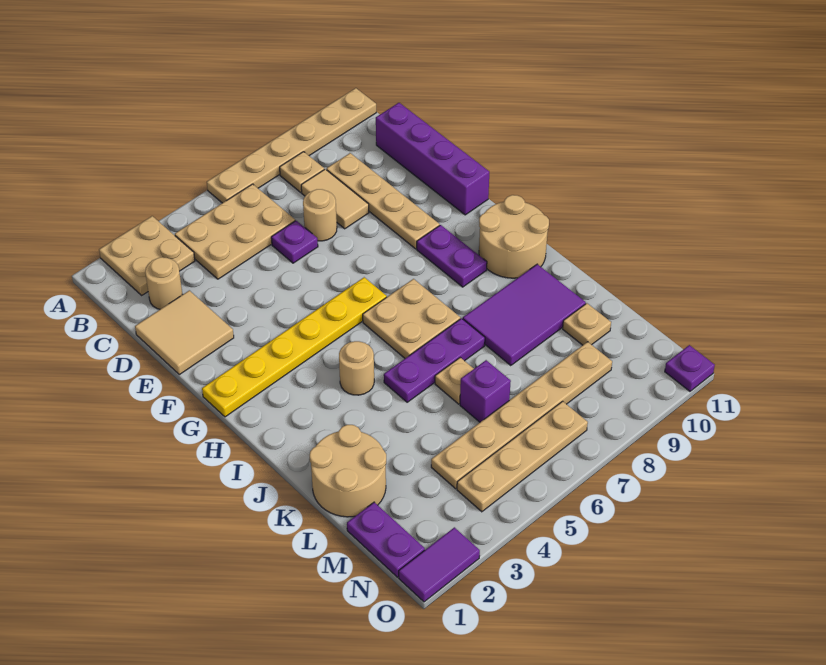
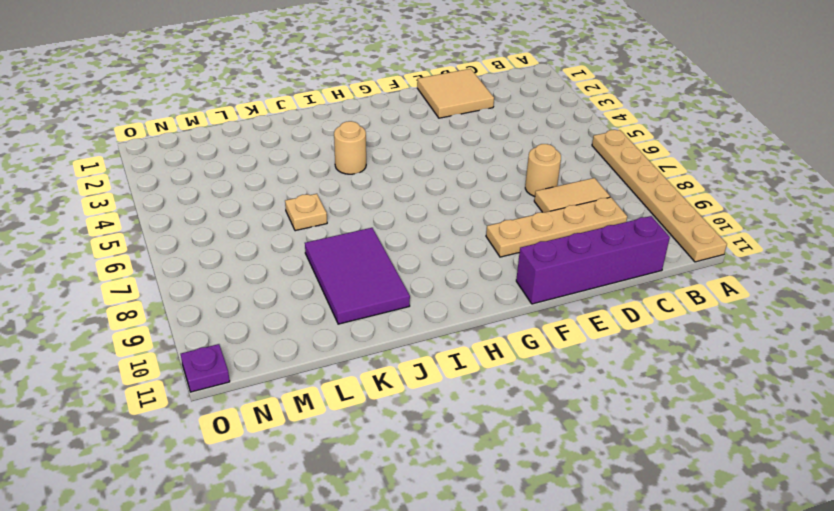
none -> tan 2x2 plate [99,216,195,295]
none -> tan 2x3 plate [175,184,295,279]
none -> tan 1x1 plate [280,152,324,192]

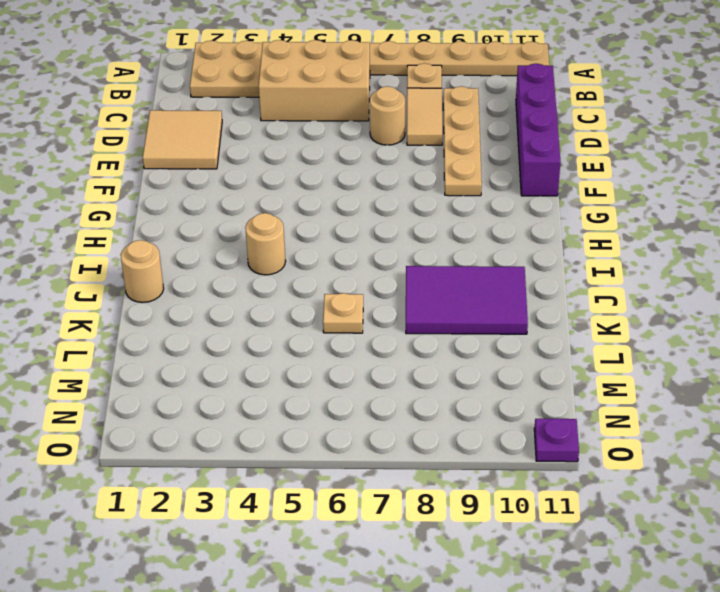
tan 2x3 brick [259,40,370,121] -> tan 2x3 plate [175,184,295,279]
tan 1x1 round brick [121,240,164,303] -> tan 1x1 round brick moved to [145,257,183,309]
none -> purple 1x1 plate [271,221,318,263]
none -> yellow 1x6 plate [202,277,387,417]
none -> purple 1x2 plate [417,225,487,287]

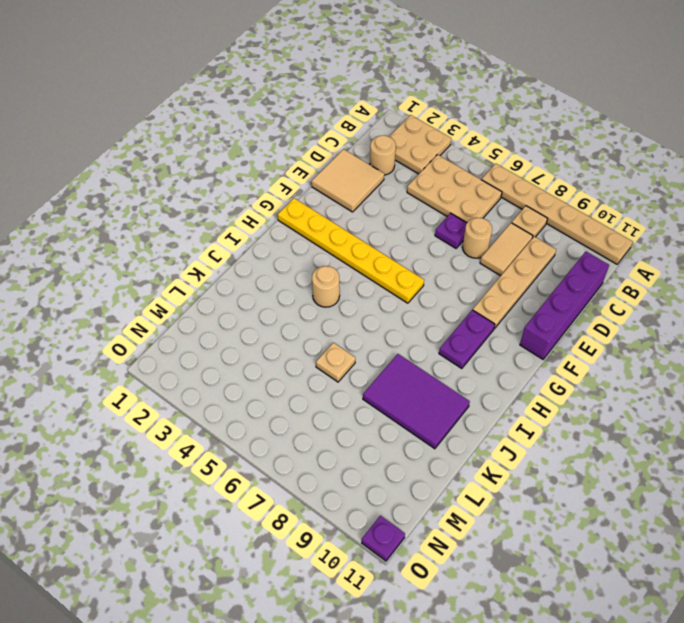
none -> tan 2x2 plate [363,279,460,358]
none -> tan 2x2 round brick [479,195,549,278]
none -> purple 1x3 plate [384,318,485,402]

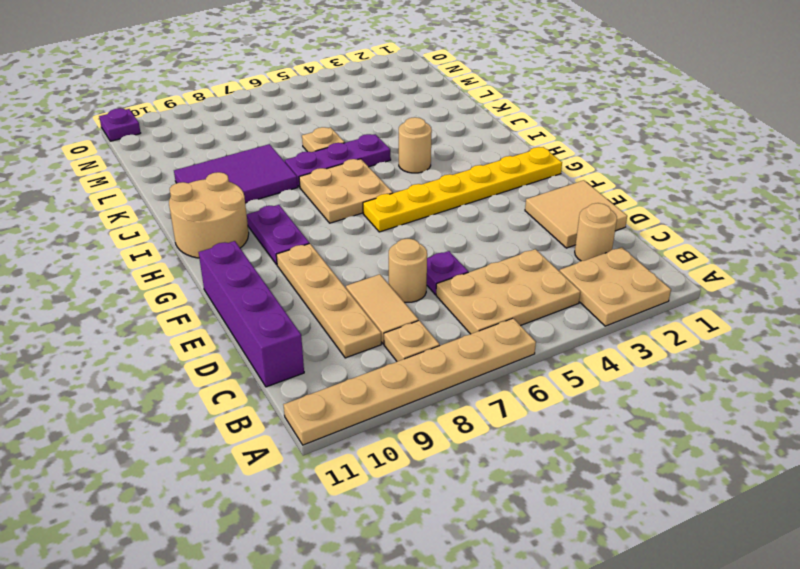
none -> tan 2x2 round brick [310,425,386,517]
none -> purple 1x1 brick [460,360,511,422]
none -> tan 1x1 plate [563,303,611,345]

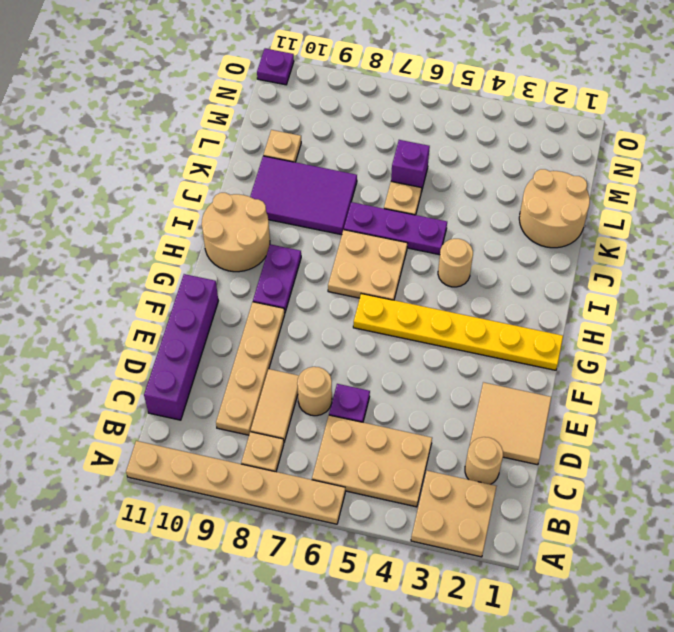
none -> purple 1x2 plate [347,502,425,577]
none -> tan 1x6 plate [431,342,612,489]
none -> tan 1x4 plate [457,401,588,512]

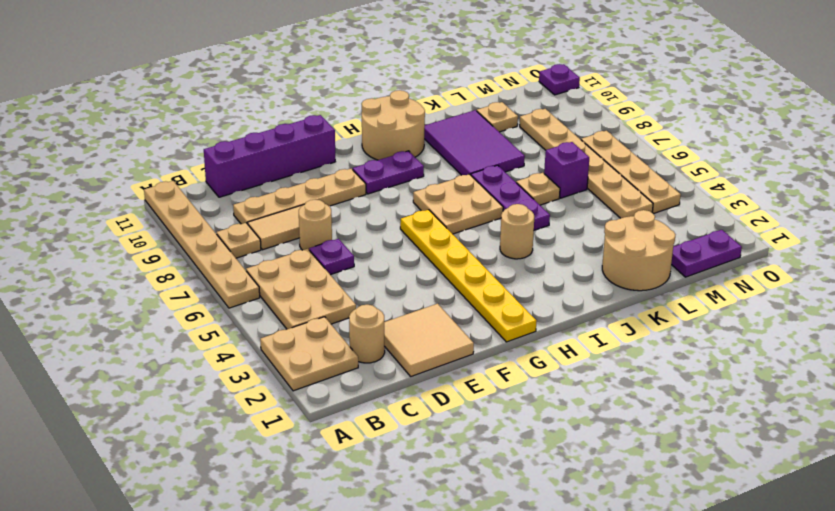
none -> purple 1x2 tile [399,527,480,602]

